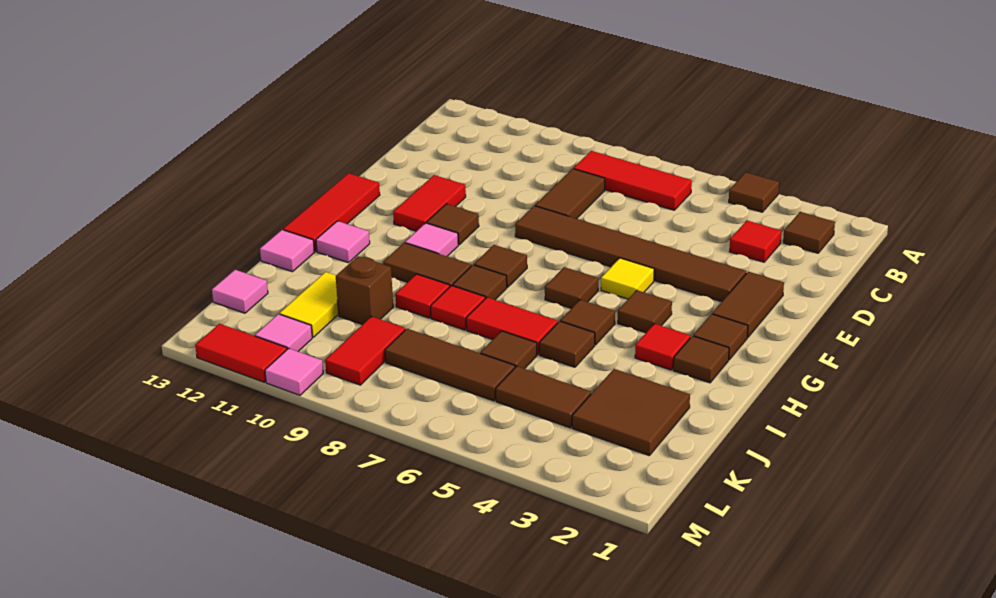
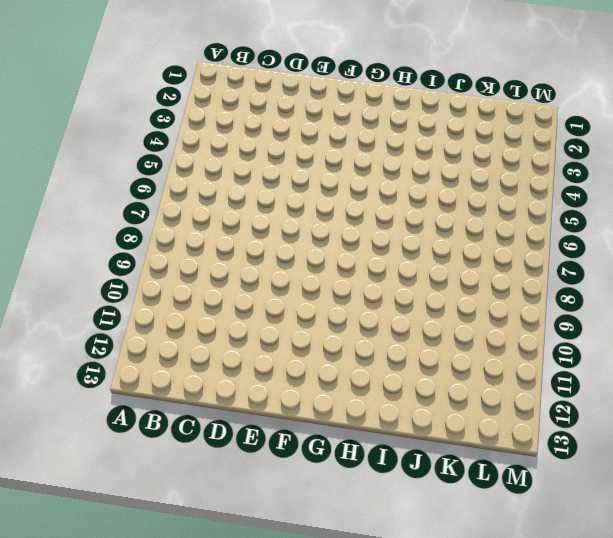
none -> brown 1x1 tile [729,172,779,212]
none -> brown 1x1 tile [783,212,835,253]
none -> red 1x3 tile [574,151,692,210]
none -> red 1x1 tile [729,220,781,262]

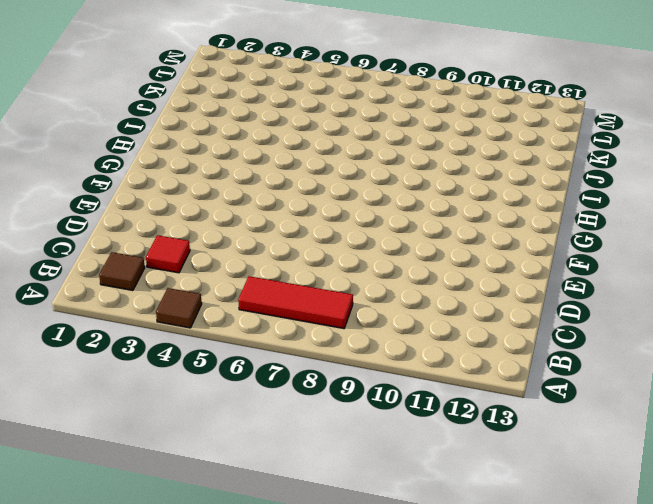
none -> brown 1x2 tile [535,169,605,219]
none -> brown 1x2 tile [712,272,784,337]
none -> brown 1x6 tile [515,206,746,302]
none -> red 1x2 tile [393,175,466,231]

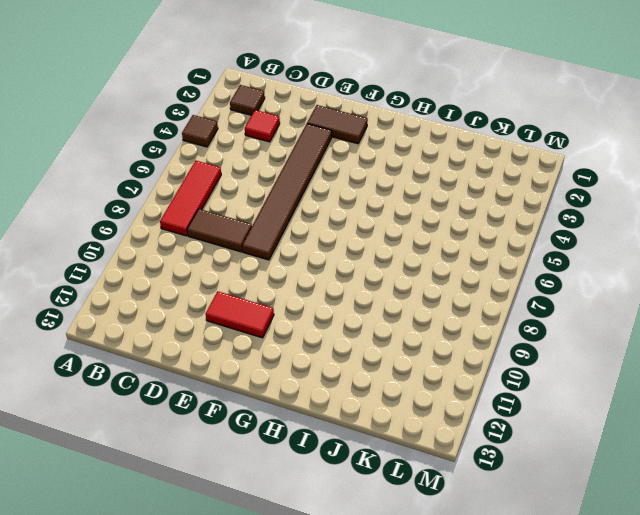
none -> yellow 1x1 tile [601,258,654,299]
none -> brown 1x1 tile [427,204,479,245]
none -> red 1x3 tile [283,173,380,251]
none -> brown 1x1 tile [693,314,748,360]

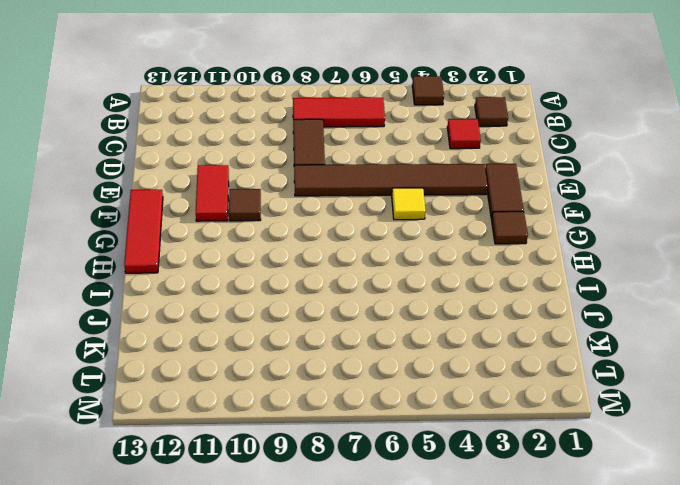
none -> brown 1x1 tile [618,290,672,333]
none -> brown 1x1 tile [545,267,598,308]
none -> brown 1x1 tile [474,245,527,288]
none -> pink 1x1 tile [405,223,458,256]

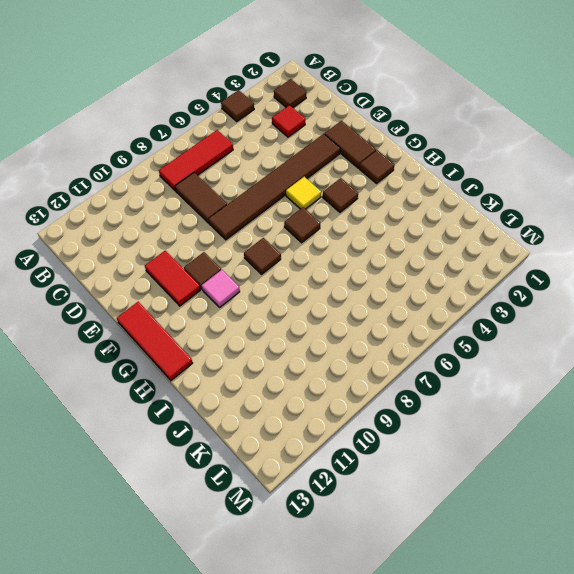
none -> brown 1x1 tile [673,336,729,383]
none -> red 1x1 tile [635,324,690,370]
none -> brown 1x1 tile [560,300,615,345]
none -> brown 1x1 tile [453,265,507,300]

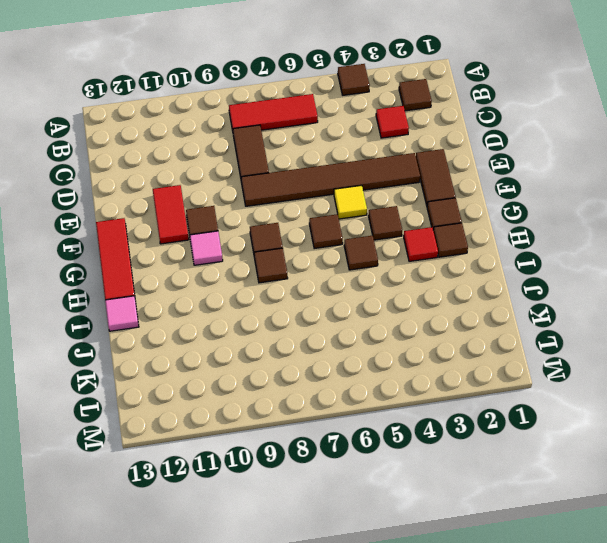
none -> brown 1x2 tile [383,243,471,286]
none -> pink 1x1 tile [316,221,370,263]
none -> brown 1x1 tile [539,321,595,367]
none -> red 1x2 tile [466,297,558,355]

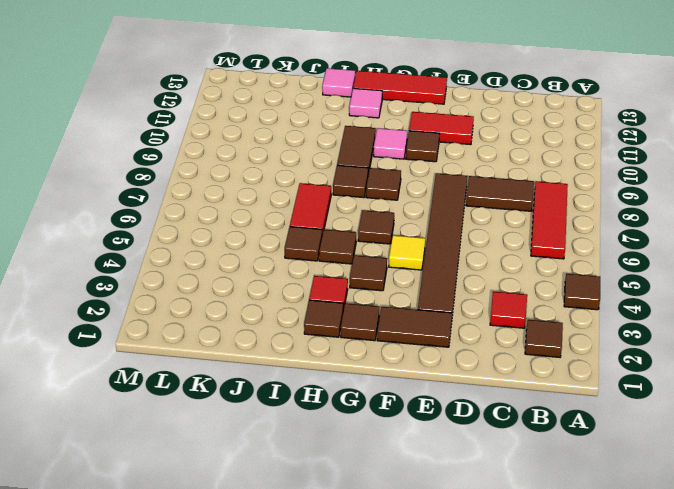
none -> red 1x1 tile [431,286,485,330]
none -> red 1x1 tile [395,274,450,318]
none -> brown 2x2 tile [572,369,690,456]
none -> brown 1x1 tile [481,331,537,369]

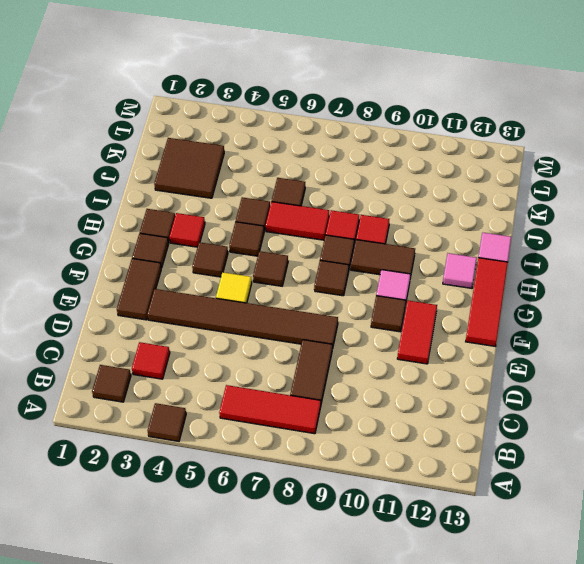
none -> brown 1x1 brick [336,256,393,325]
none -> yellow 1x2 tile [280,272,338,337]
none -> brown 1x2 tile [496,366,591,428]
none -> brown 1x3 tile [385,329,515,401]

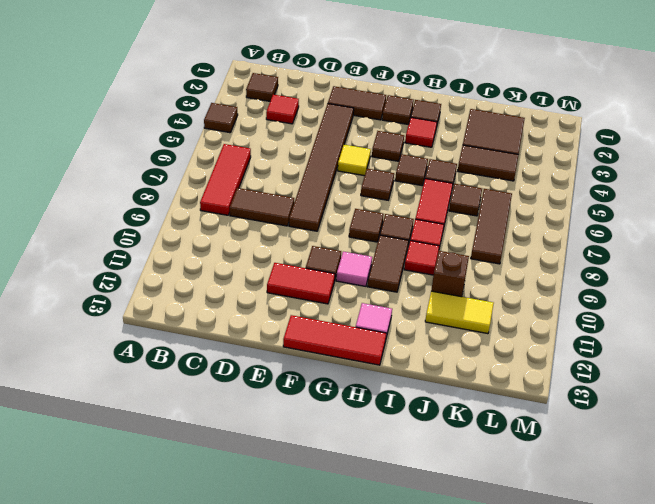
brown 1x2 tile [458,145,519,181] -> brown 1x2 tile turned to [496,366,591,428]
none -> pink 1x1 tile [260,230,314,272]
none -> red 1x2 tile [325,316,405,385]
none -> pink 1x1 tile [212,270,268,313]
none -> pink 1x1 tile [255,314,312,351]

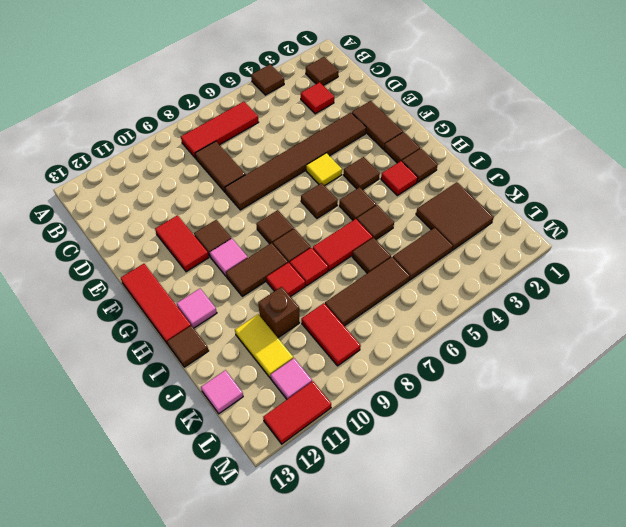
brown 1x1 tile [167,326,209,367] -> pink 1x1 tile [260,230,314,272]
none -> pink 1x1 tile [265,348,323,395]

